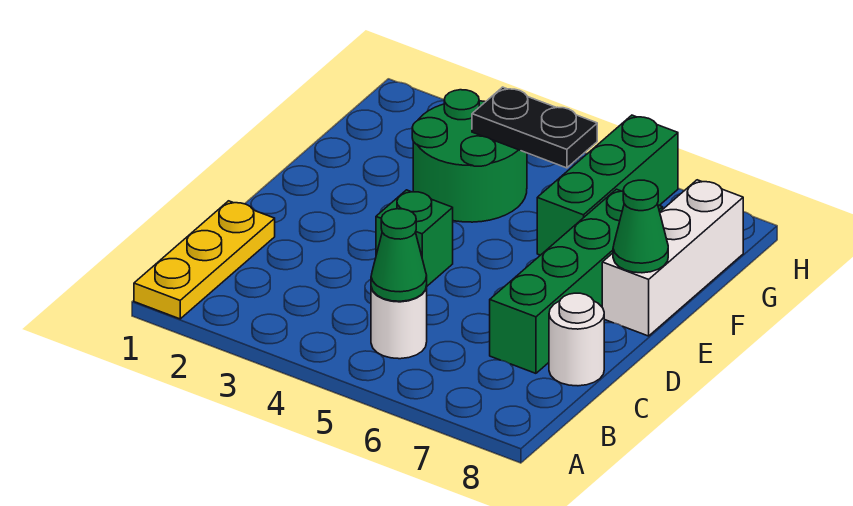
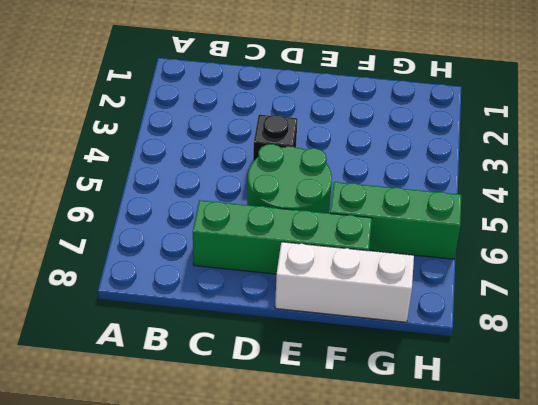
black 1x1 brick [253,115,298,161] -> green 1x1 brick [376,190,453,286]
green 2x2 round brick [247,144,332,213] -> green 2x2 round brick moved to [412,90,527,222]
none -> yellow 1x3 plate [134,201,275,319]
none -> white 1x1 round brick [371,286,427,359]

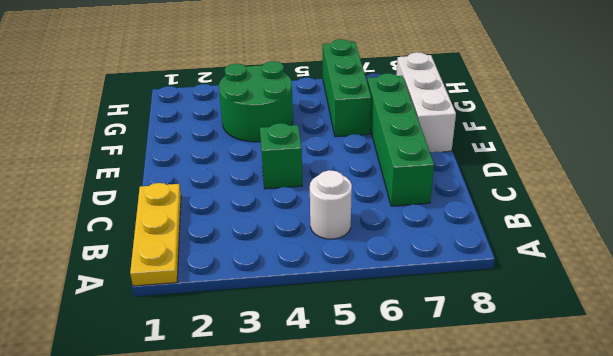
none -> white 1x1 round brick [549,293,604,386]
none -> green 1x1 cone [371,209,427,301]

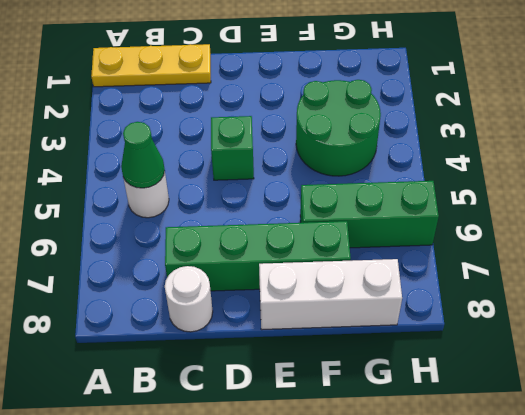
none -> green 1x1 cone [613,180,668,273]
none -> black 1x2 plate [472,87,597,168]

